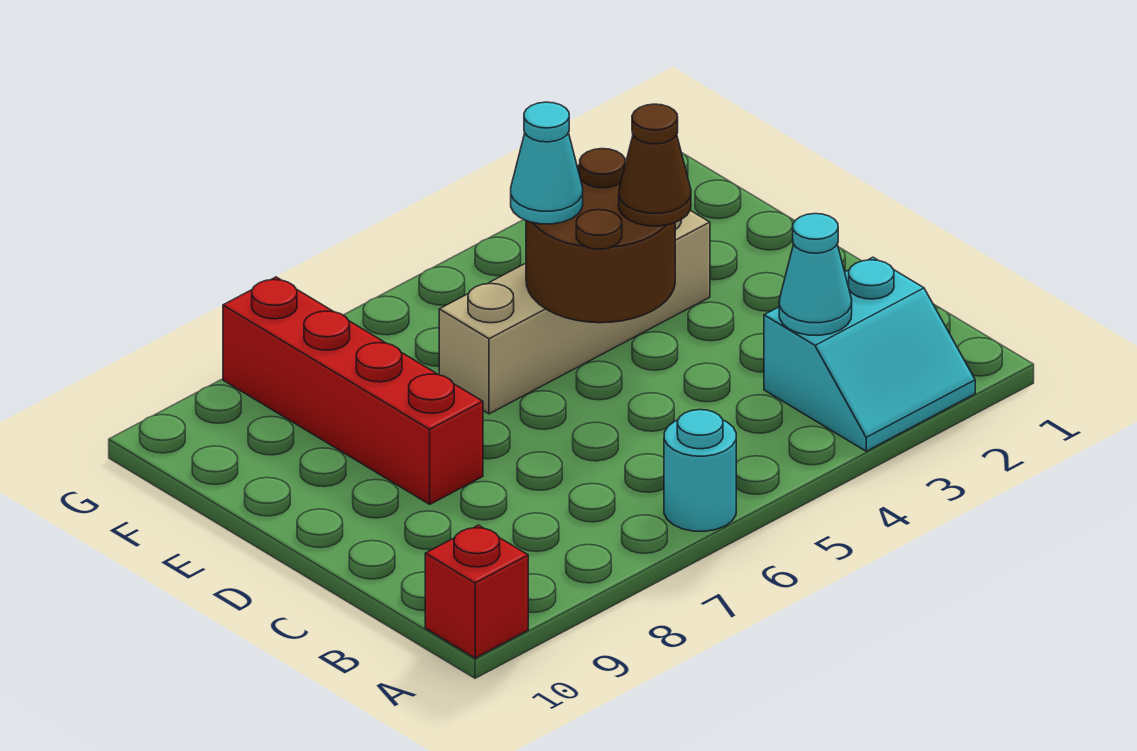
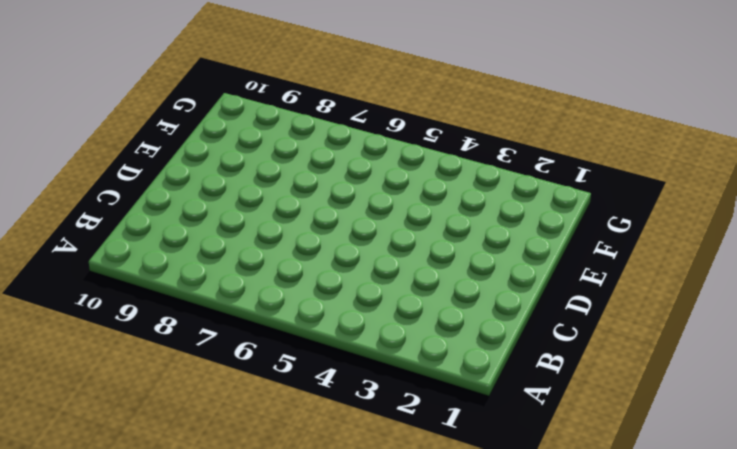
none -> cyan 2x2 slope [764,257,975,451]
none -> cyan 1x1 round brick [664,410,736,531]

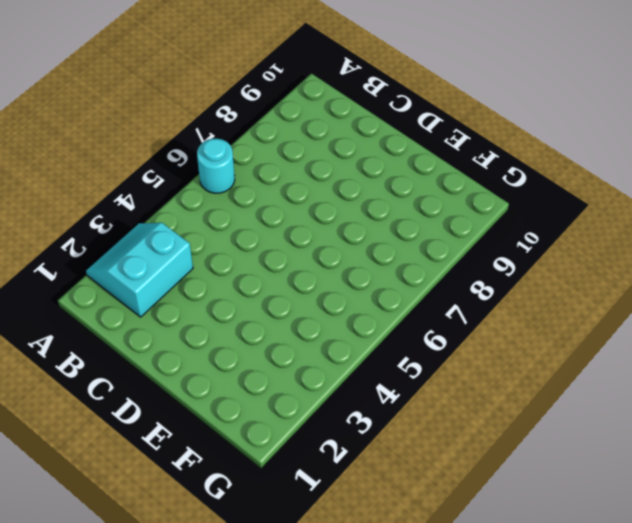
none -> red 1x1 brick [425,525,528,658]
none -> red 1x4 brick [223,277,483,504]

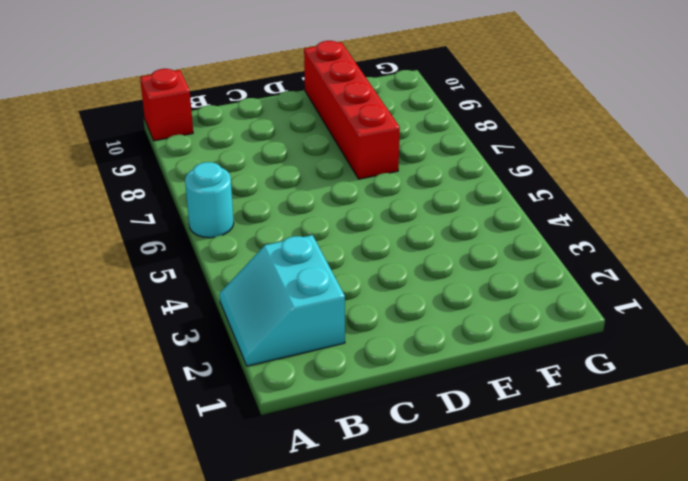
red 1x4 brick [304,41,400,179] -> red 1x4 brick turned to [223,277,483,504]
none -> tan 1x4 brick [439,210,710,414]
none -> cyan 1x1 cone [779,214,852,335]

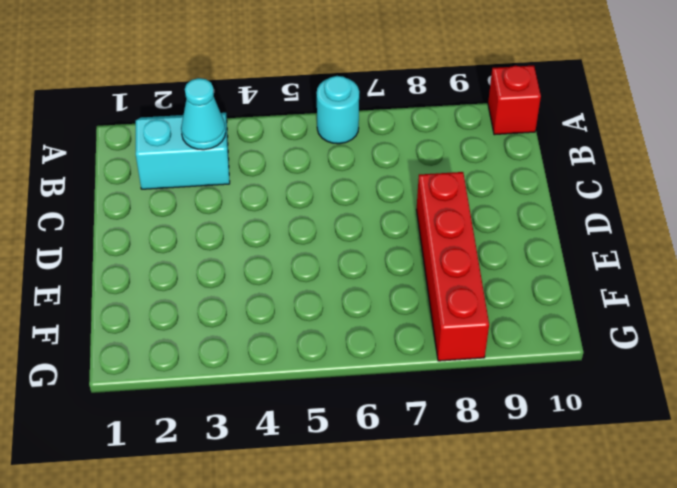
none -> tan 1x4 brick [439,210,710,414]
none -> brown 2x2 round brick [526,149,675,323]

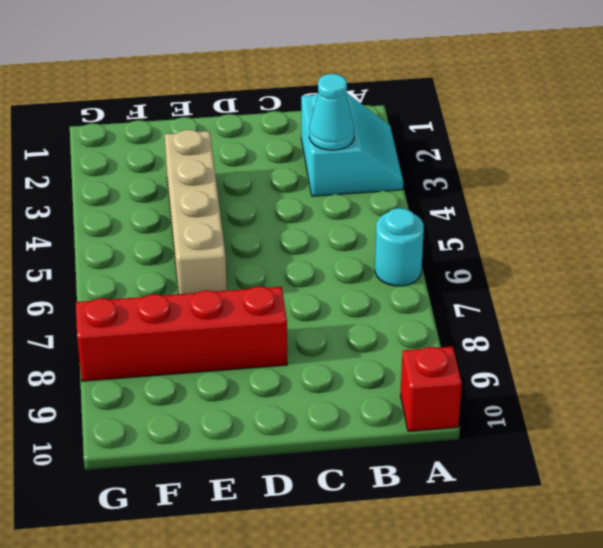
none -> brown 2x2 round brick [526,149,675,323]
none -> brown 1x1 cone [619,104,691,226]

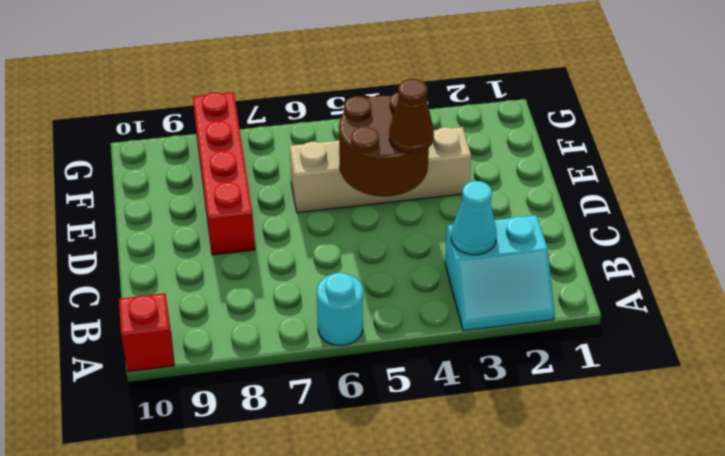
none -> cyan 1x1 cone [511,102,583,224]

